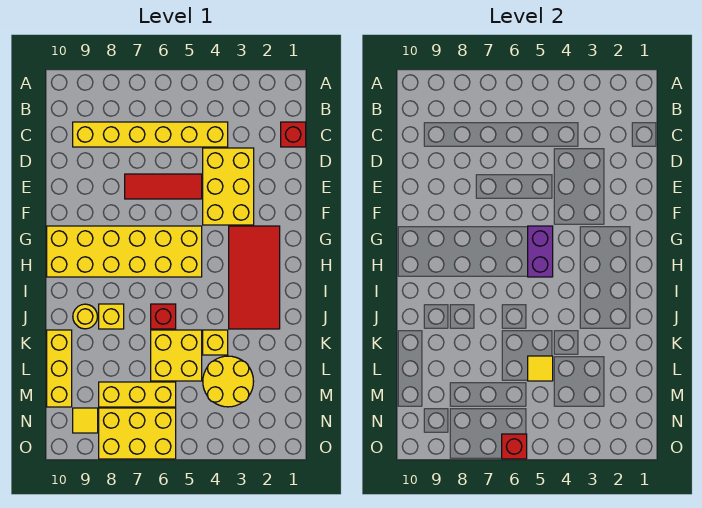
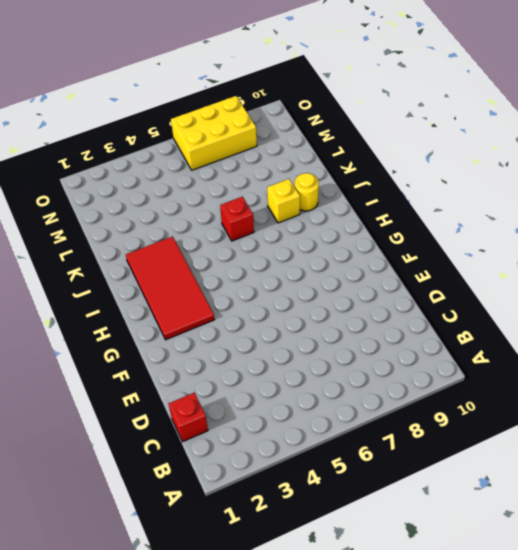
none -> yellow 1x6 brick [73,122,228,147]
none -> yellow 2x3 brick [203,148,254,225]
none -> red 1x3 tile [125,174,202,199]

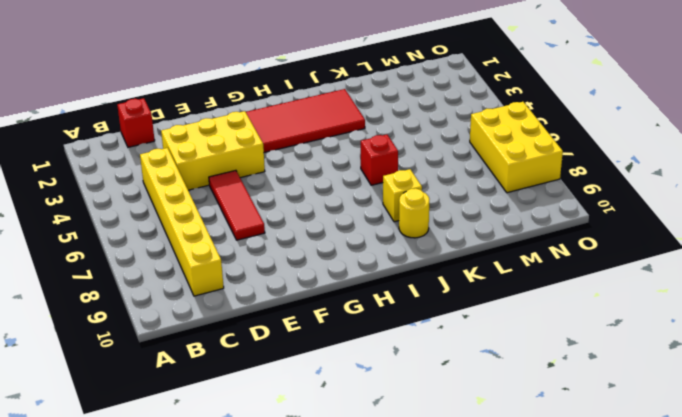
none -> yellow 2x6 brick [47,226,202,277]
none -> yellow 1x1 brick [203,330,228,355]
none -> yellow 2x2 brick [151,330,202,381]

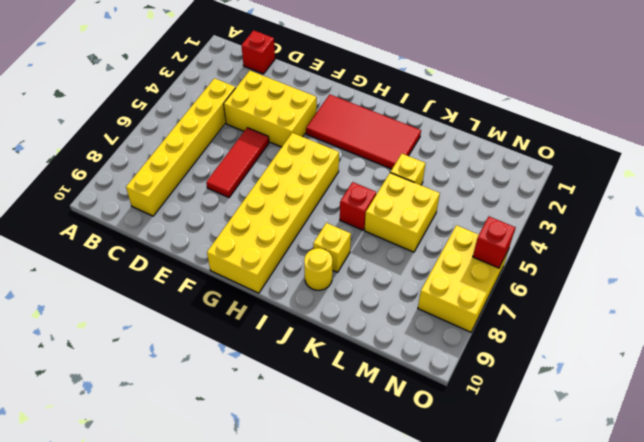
none -> yellow 1x3 brick [47,330,72,407]
none -> yellow 2x2 round brick [203,356,254,407]
none -> yellow 1x3 brick [99,382,176,407]

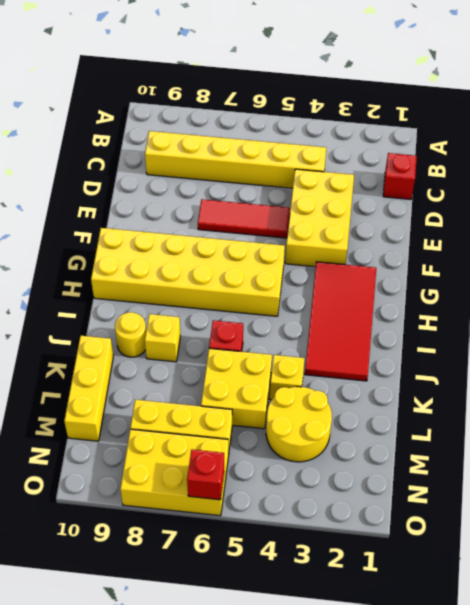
none -> yellow 1x1 tile [73,408,98,433]
none -> purple 1x2 brick [528,226,553,277]
none -> yellow 1x1 tile [528,356,553,381]

